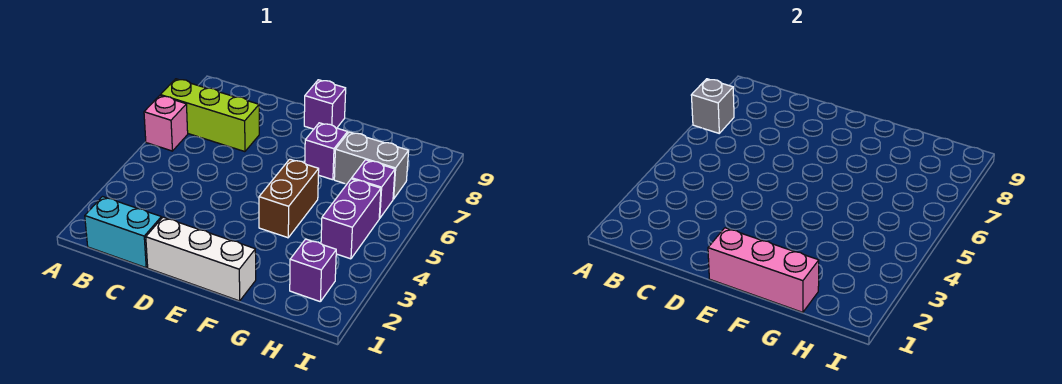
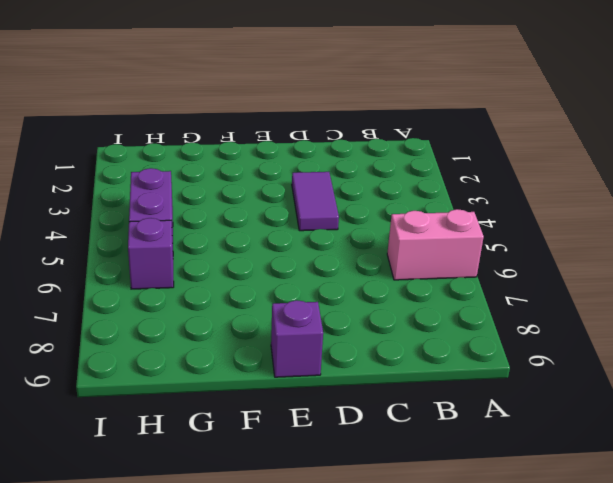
pink 1x2 brick [387,209,484,280] -> pink 1x1 brick [144,96,188,151]
purple 1x2 tile [292,172,339,231] -> none
none -> lime 1x3 brick [160,79,259,152]
none -> cyan 1x2 brick [85,197,161,268]
none -> white 1x3 brick [146,217,256,301]

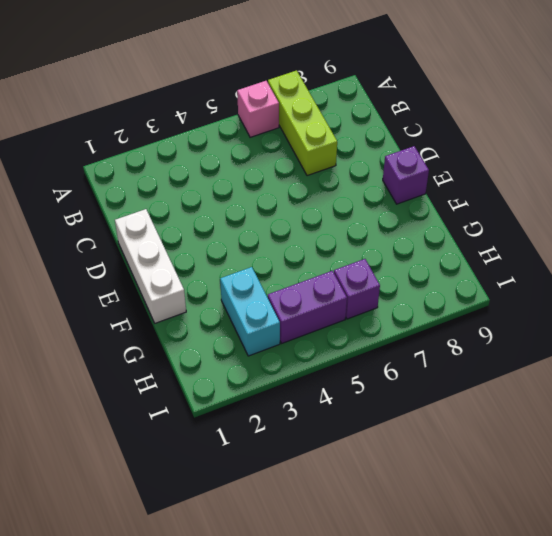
cyan 1x2 brick [220,267,280,356] -> cyan 1x2 brick moved to [85,197,161,268]
none -> brown 1x2 brick [259,159,319,238]
none -> purple 1x1 brick [305,123,348,180]
none -> grey 1x2 brick [334,132,409,199]

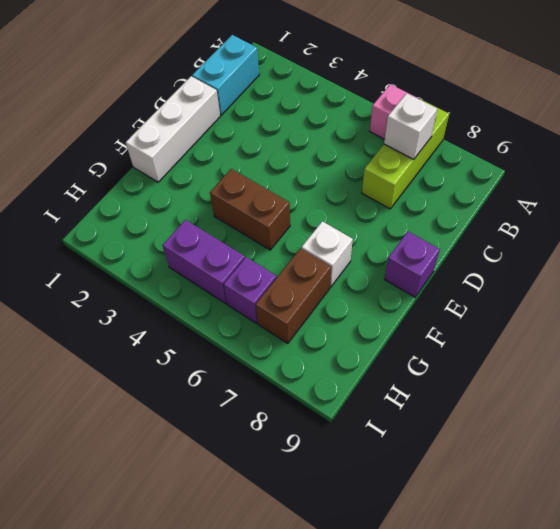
white 1x1 brick [384,93,437,160] -> none
white 1x1 brick [301,221,353,287] -> purple 1x1 brick [305,123,348,180]
brown 1x2 brick [256,249,331,343] -> grey 1x2 brick [334,132,409,199]
none -> purple 1x1 brick [290,239,336,301]
none -> grey 1x1 brick [691,79,734,133]
none -> pink 1x3 brick [708,228,819,312]

